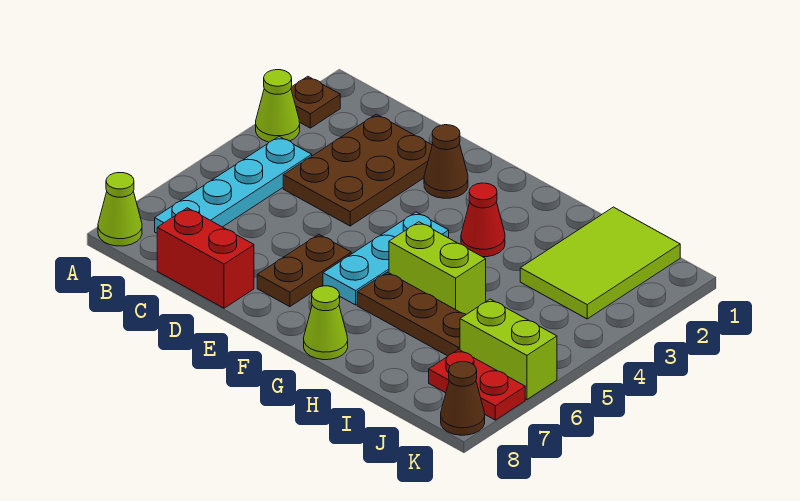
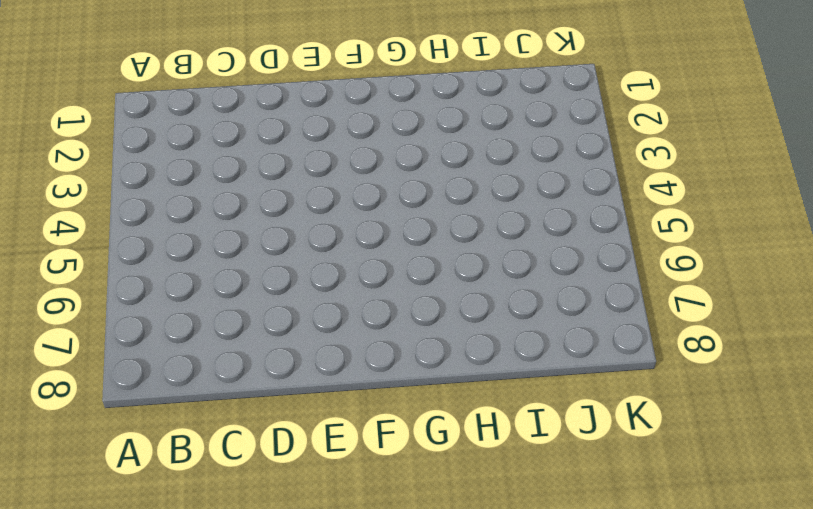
none -> brown 1x1 plate [291,76,340,128]
none -> lime 1x1 cone [256,70,300,142]
none -> lime 1x1 cone [98,173,142,246]

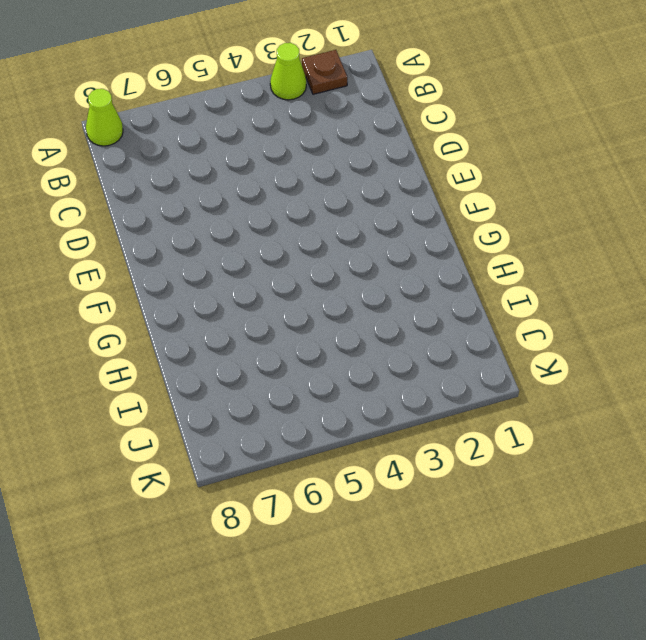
none -> cyan 1x4 plate [155,137,312,233]
none -> brown 2x3 plate [283,114,432,226]
none -> red 1x2 brick [157,208,254,308]

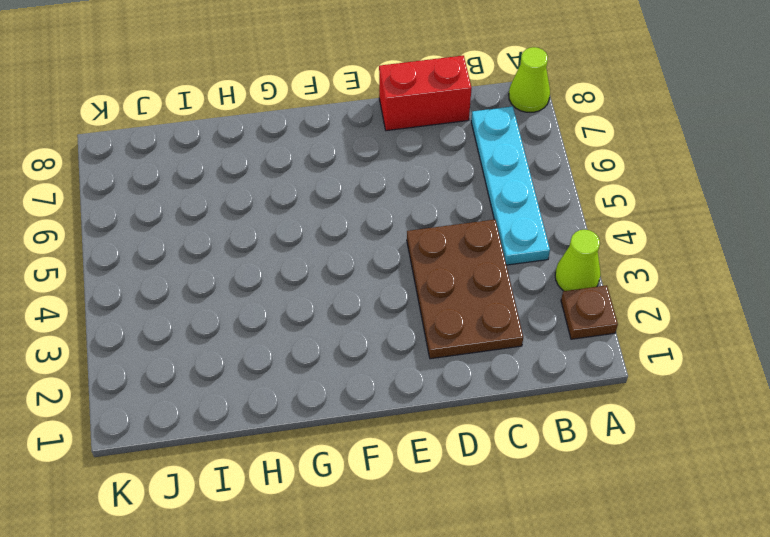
none -> brown 1x1 cone [424,125,468,198]
none -> brown 1x2 plate [257,234,351,307]
none -> cyan 1x3 plate [323,212,449,305]

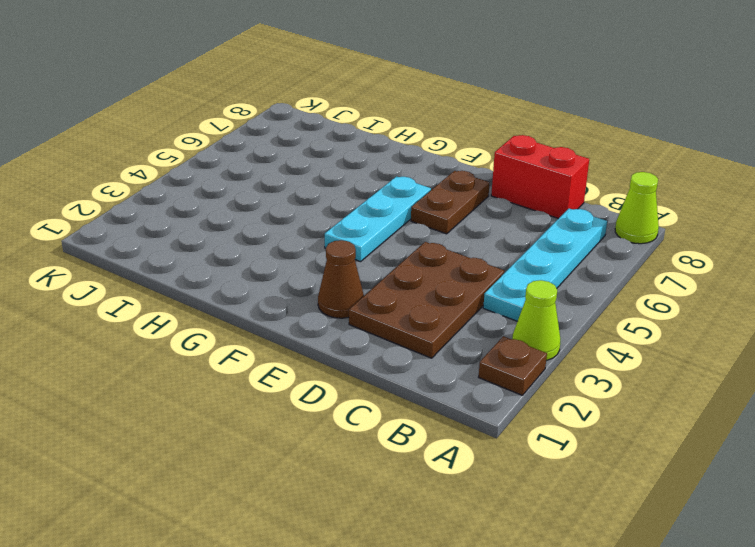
none -> red 1x1 cone [461,183,505,257]
none -> lime 1x2 brick [389,222,486,314]
none -> brown 1x3 plate [357,272,466,356]

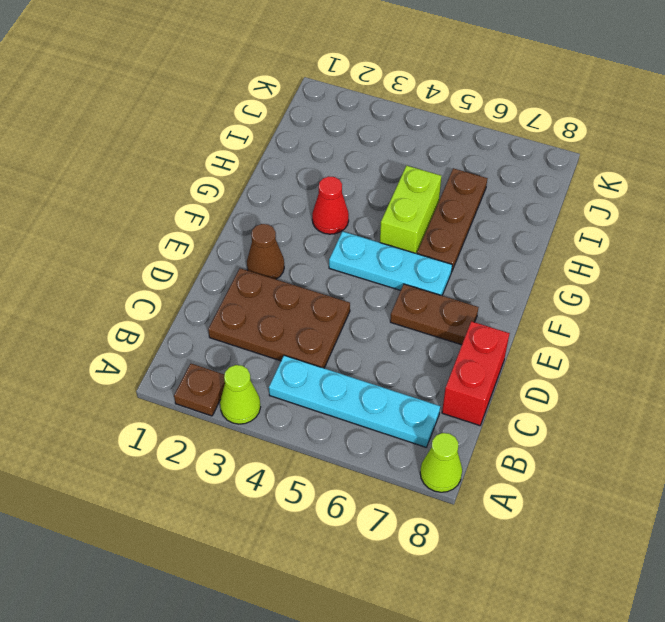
none -> lime 1x1 cone [304,286,348,360]
none -> lime 2x3 tile [520,207,680,319]
none -> lime 1x2 brick [460,299,557,399]

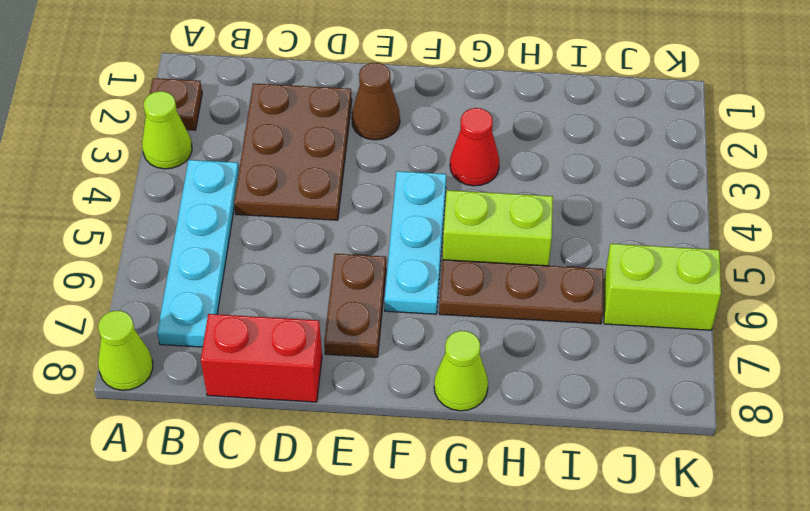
none -> lime 2x3 tile [520,207,680,319]
none -> red 1x2 plate [429,349,525,420]
none -> brown 1x1 cone [441,362,485,435]

